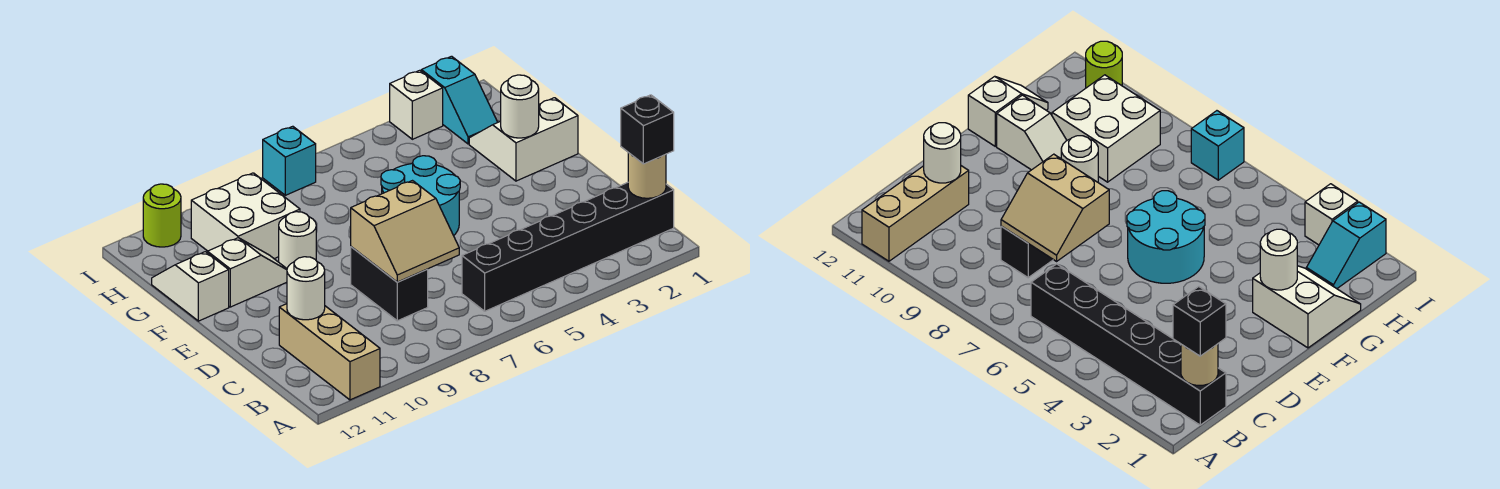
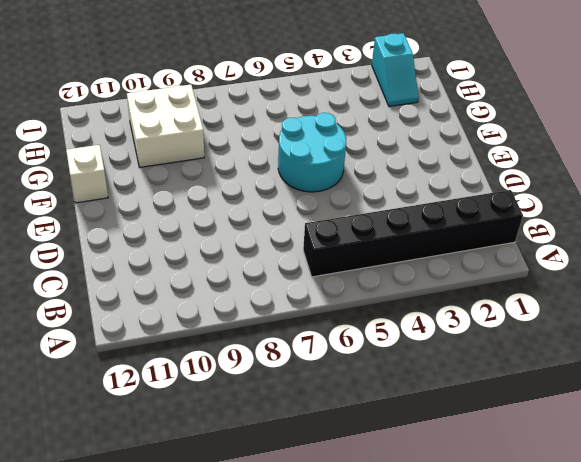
none -> tan 1x3 brick [279,304,380,400]
none -> black 1x2 brick [351,247,428,321]
none -> white 2x2 slope [469,98,578,181]

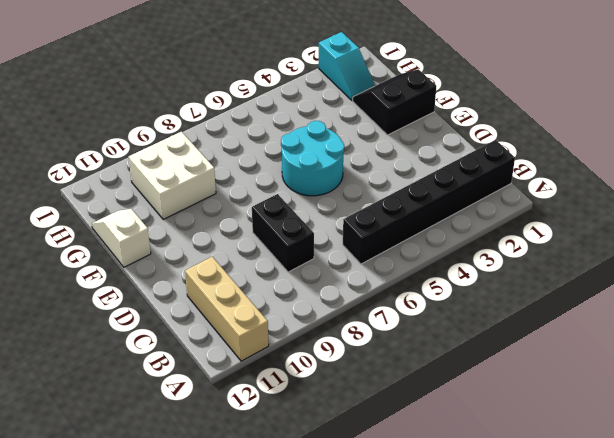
black 2x2 slope [353,69,436,135] -> white 2x2 slope [469,98,578,181]
none -> white 1x1 round brick [279,212,316,268]
none -> white 1x2 slope [207,238,287,307]
none -> white 1x1 brick [390,70,443,139]

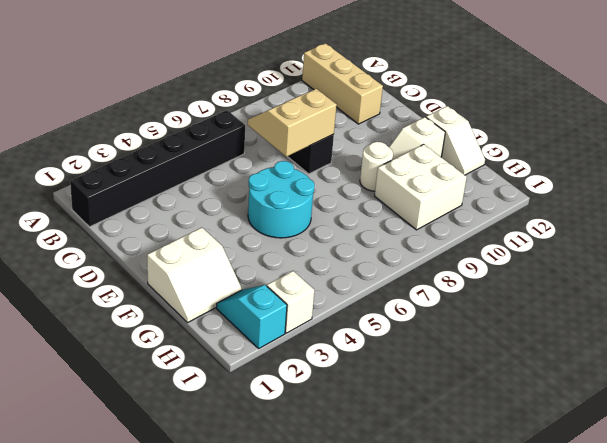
none -> cyan 1x1 brick [263,126,316,195]
none -> lime 1x1 round brick [143,184,181,247]
none -> tan 1x1 round brick [628,153,666,198]

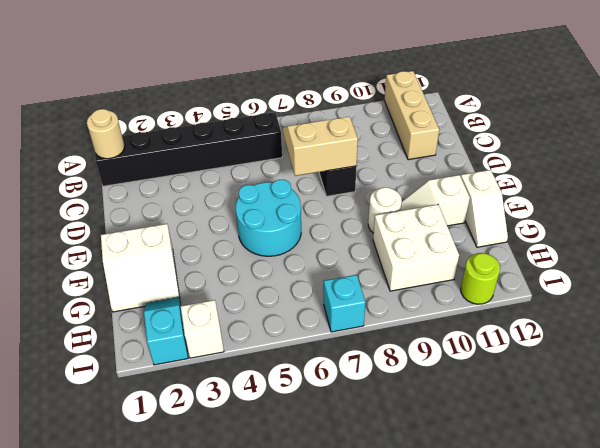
none -> white 1x1 round brick [287,257,325,320]
none -> white 1x1 round brick [501,75,539,138]
none -> black 1x1 brick [621,95,674,164]

